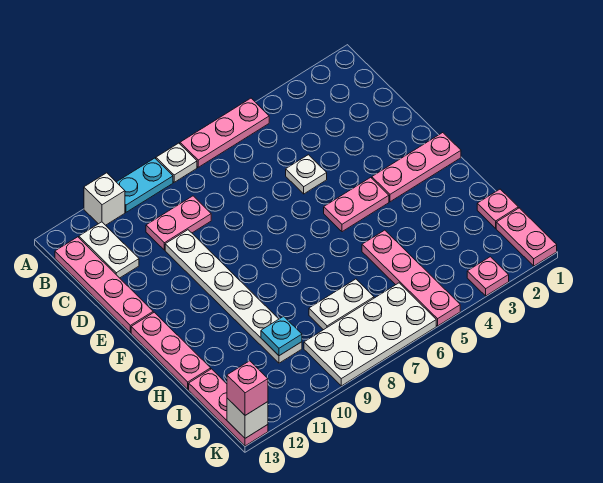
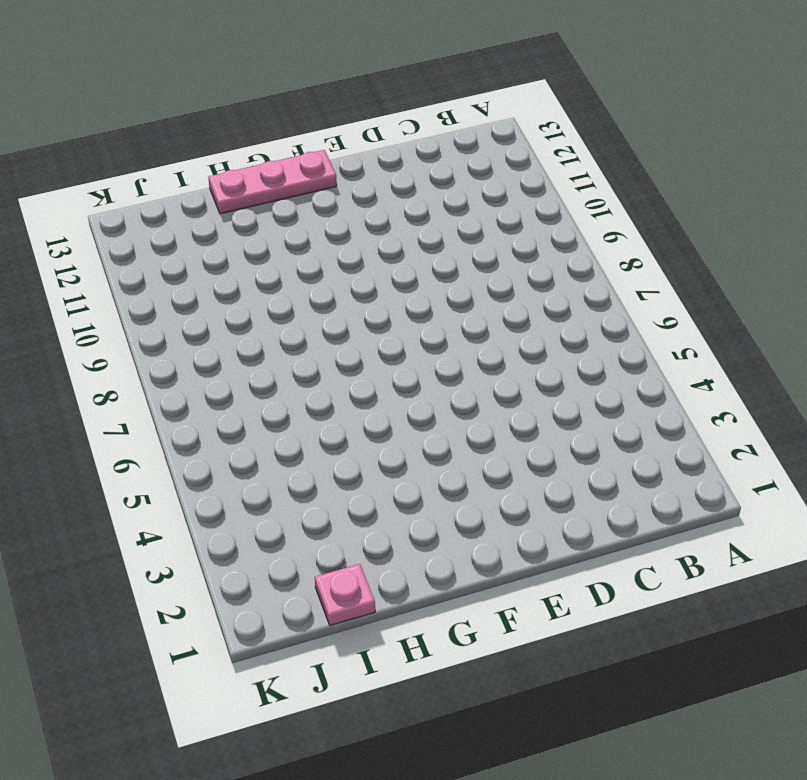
none -> pink 1x3 plate [180,98,269,167]
none -> white 1x1 plate [156,143,197,182]
none -> cyan 1x2 plate [117,158,173,212]

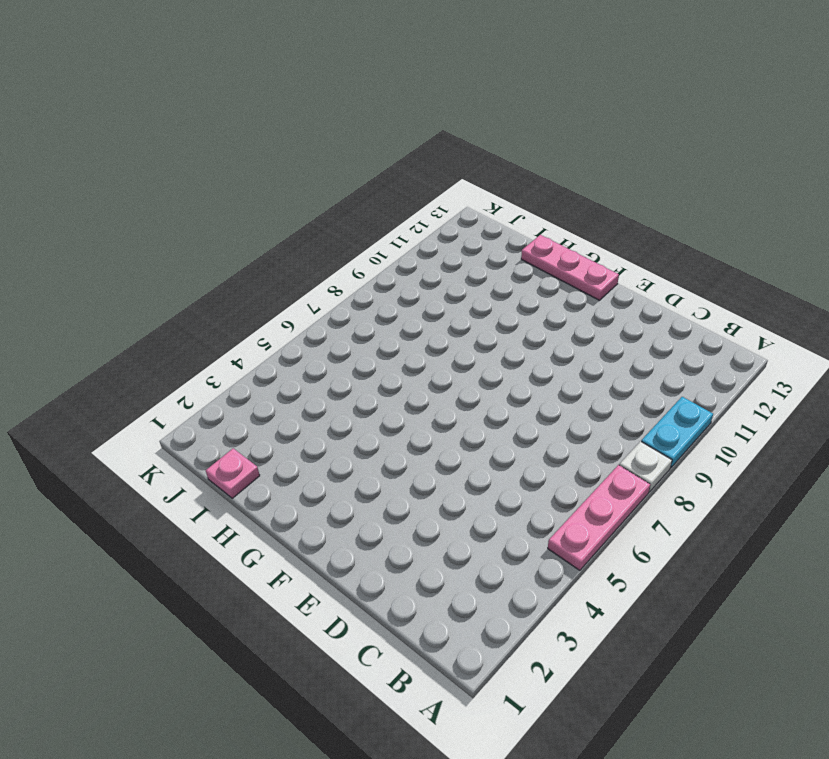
none -> white 1x1 brick [84,173,125,225]
none -> white 1x2 plate [79,222,139,278]
none -> pink 1x4 plate [55,237,153,333]

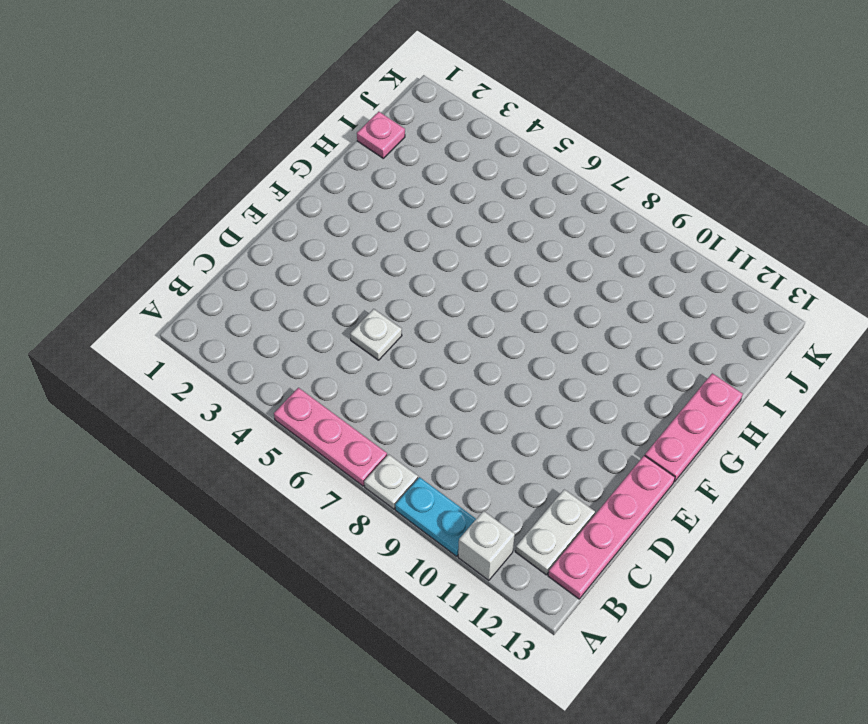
none -> pink 1x2 plate [146,196,211,250]
none -> white 1x6 plate [165,230,302,363]
none -> pink 1x3 plate [372,133,461,202]

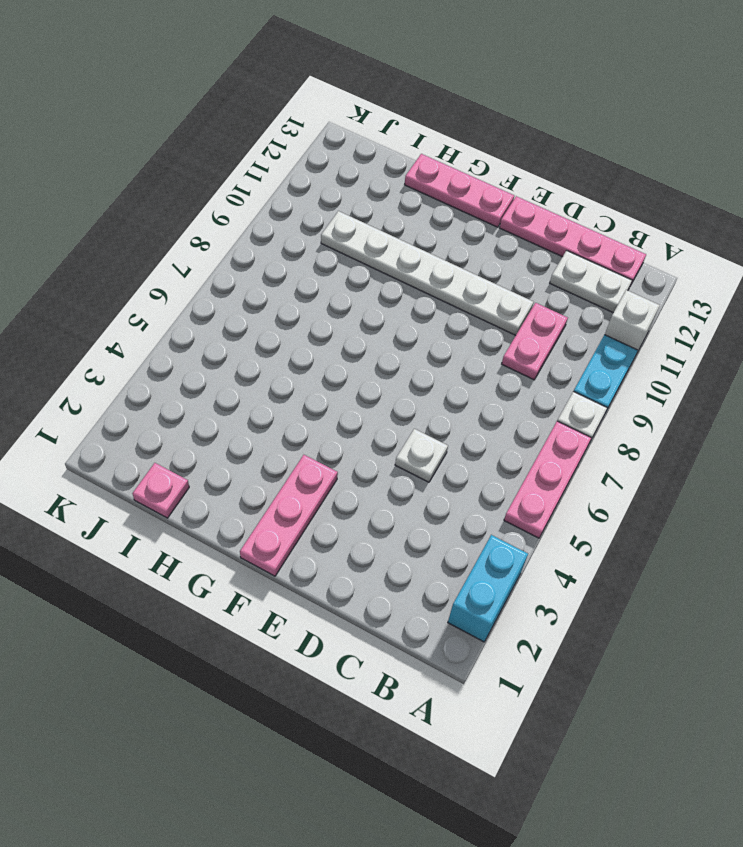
cyan 1x2 brick [448,535,528,642] -> none
none -> pink 1x2 plate [324,177,389,232]
none -> pink 1x4 plate [362,230,460,326]
none -> white 1x2 plate [309,279,374,330]

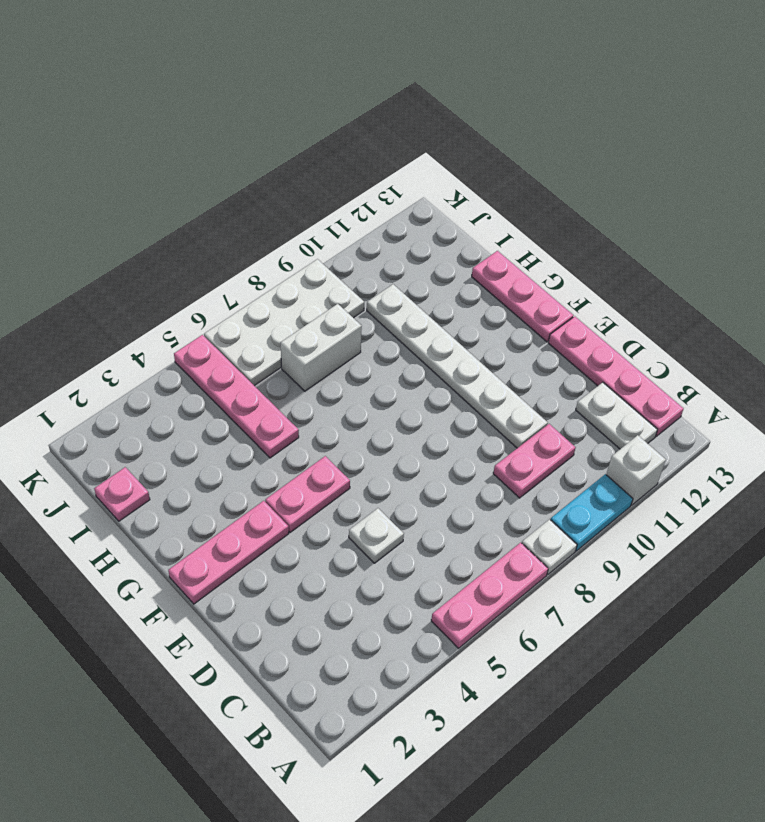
white 1x2 brick [281,304,362,391] -> white 1x2 plate [309,279,374,330]
none -> pink 1x3 plate [189,369,268,446]
none -> pink 1x2 plate [496,208,557,266]
none -> pink 1x1 plate [467,257,509,296]

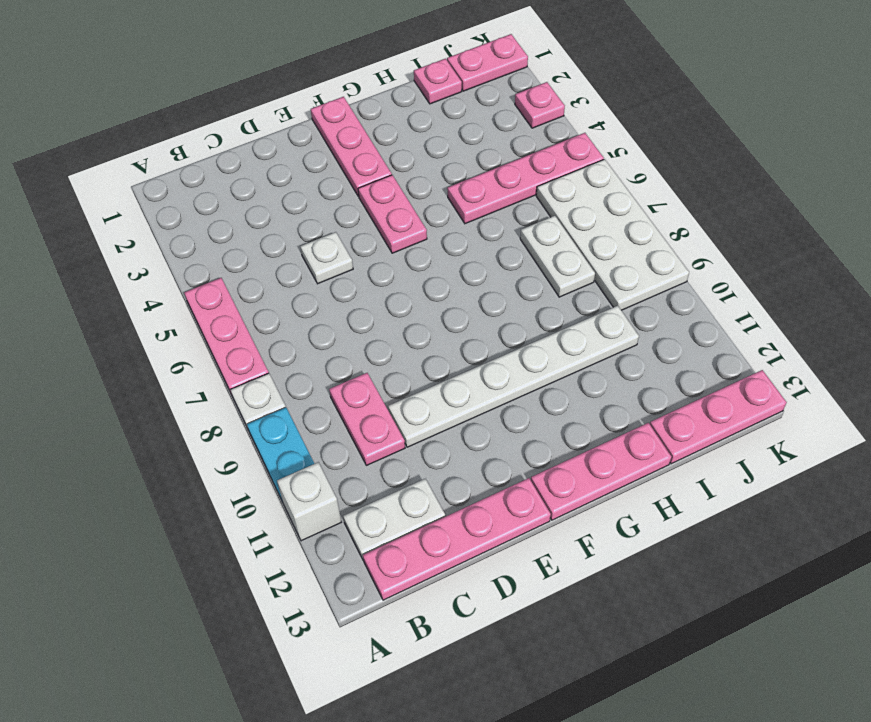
none -> cyan 1x1 plate [261,316,302,356]
none -> white 1x1 brick [227,398,268,438]
none -> pink 1x1 brick [227,361,268,415]

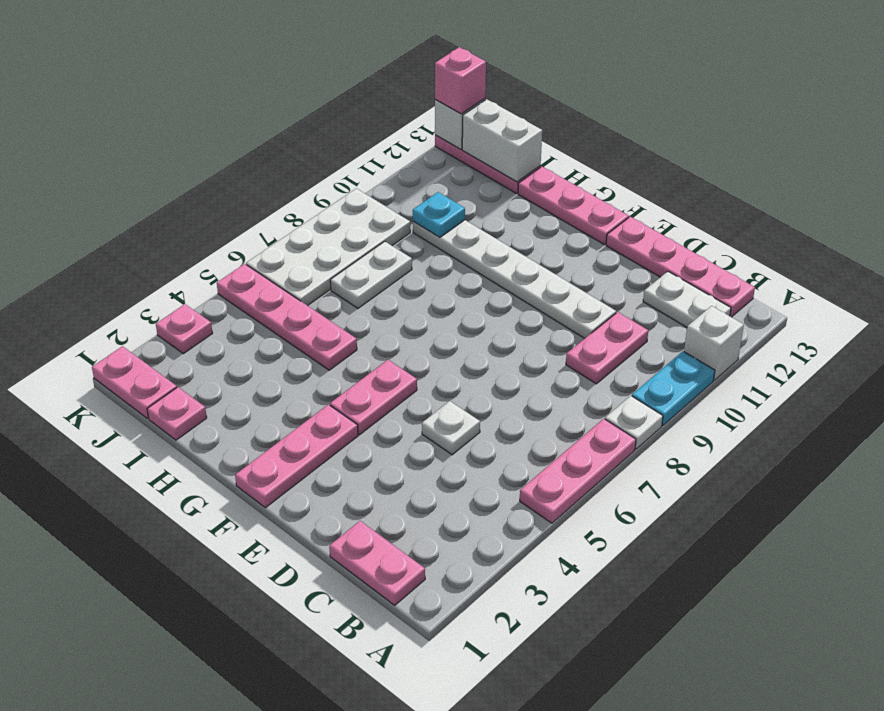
pink 1x2 plate [329,521,425,605] -> none
white 1x2 brick [462,99,542,182] -> none

